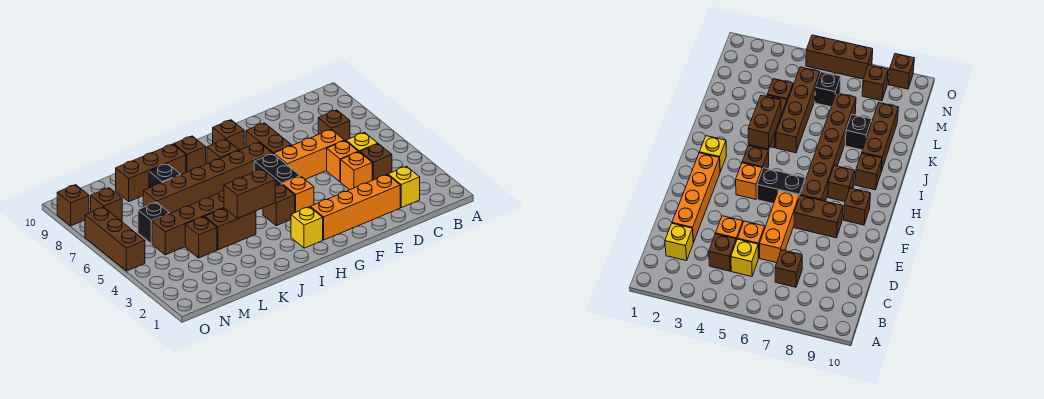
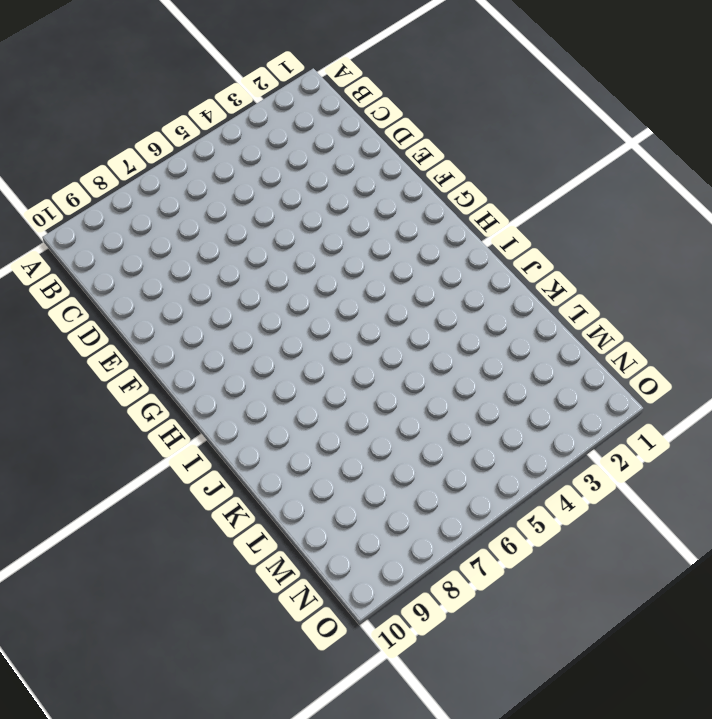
none -> yellow 1x1 brick [388,166,420,208]
none -> brown 1x1 brick [360,144,392,180]
none -> yellow 1x1 brick [346,133,378,152]

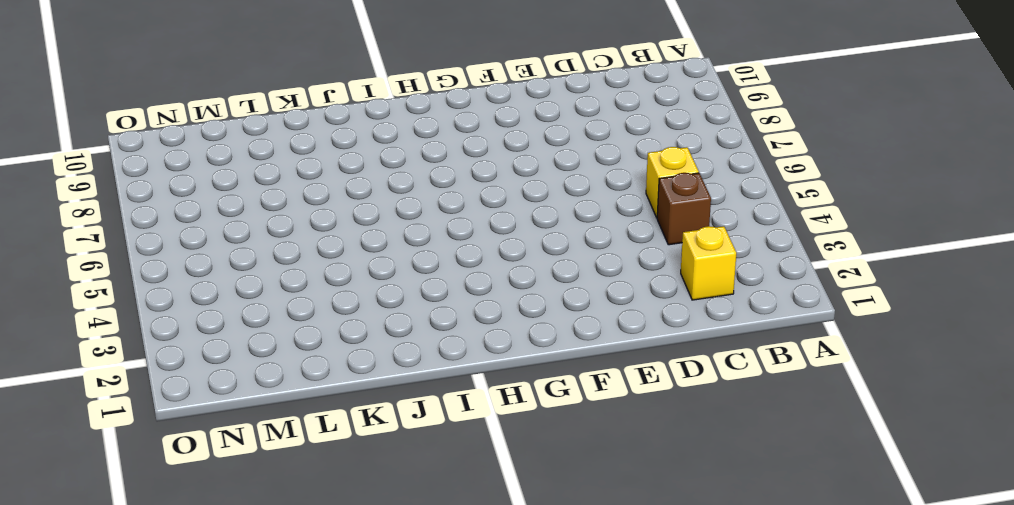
none -> brown 1x1 brick [318,110,350,141]
none -> orange 1x4 brick [310,175,400,240]
none -> orange 1x1 brick [341,152,372,190]

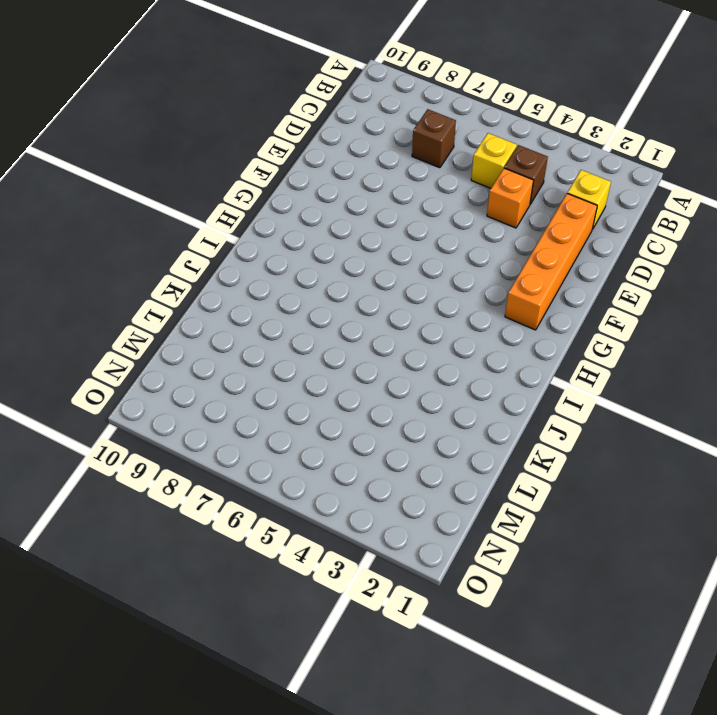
none -> orange 1x1 brick [327,141,358,182]
none -> orange 1x3 brick [274,129,345,180]
none -> brown 1x2 brick [246,123,292,154]

